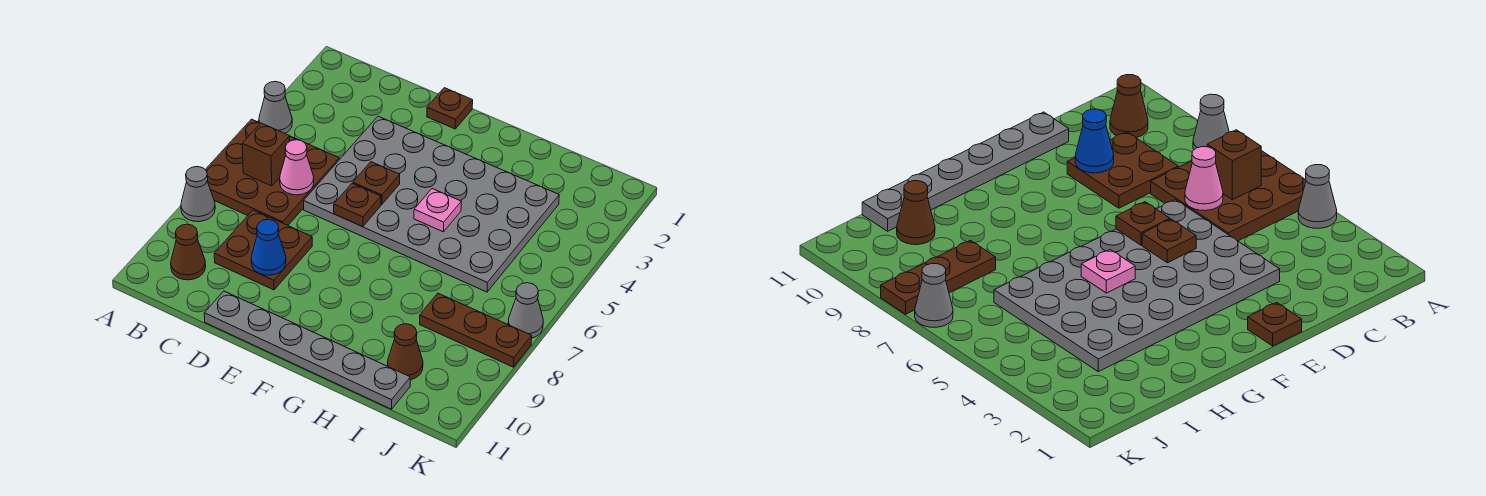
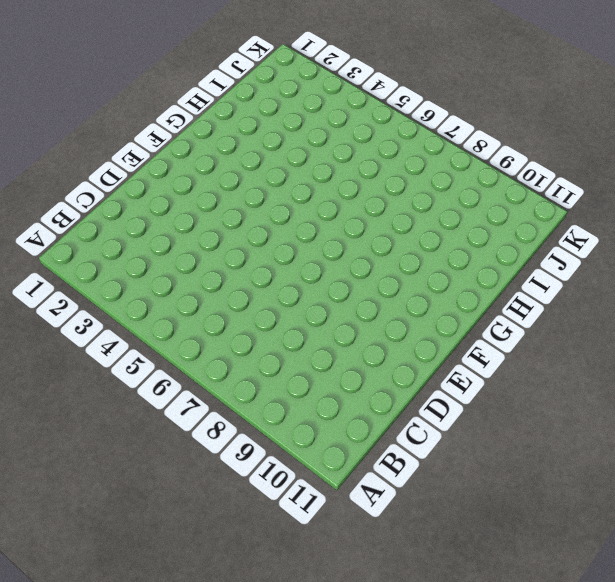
none -> grey 1x1 cone [259,81,292,133]
none -> brown 3x3 plate [205,119,339,225]
none -> grey 1x1 cone [181,167,215,222]

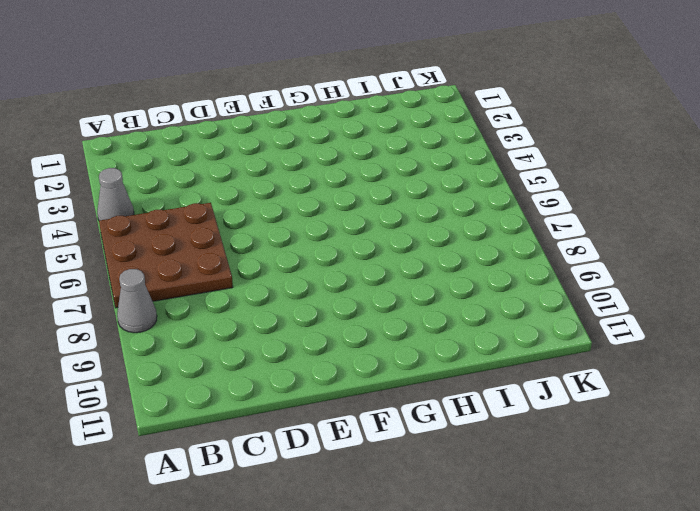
none -> brown 1x1 cone [171,224,206,280]
none -> brown 2x2 plate [214,210,312,290]
none -> grey 4x6 plate [304,116,559,292]

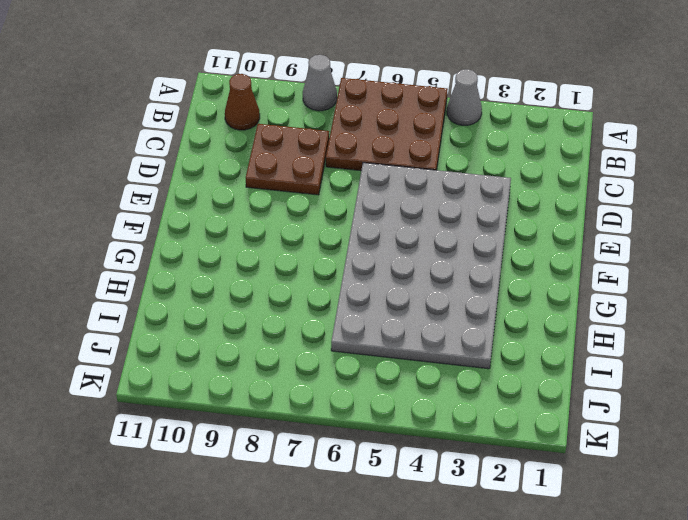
none -> grey 1x6 plate [204,291,410,409]
none -> brown 1x1 plate [427,88,473,129]
none -> brown 1x3 plate [420,293,532,367]

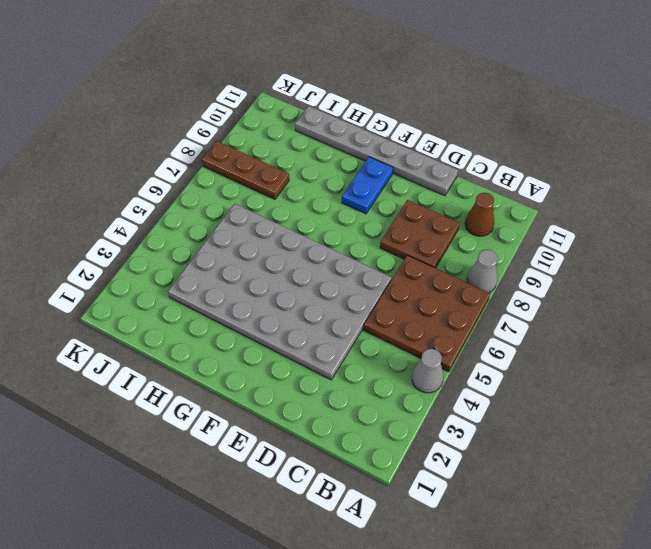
blue 1x2 plate [342,157,393,214] -> none
none -> brown 1x1 plate [427,88,473,129]
none -> brown 1x1 cone [388,324,423,380]
none -> grey 1x1 cone [508,283,543,338]

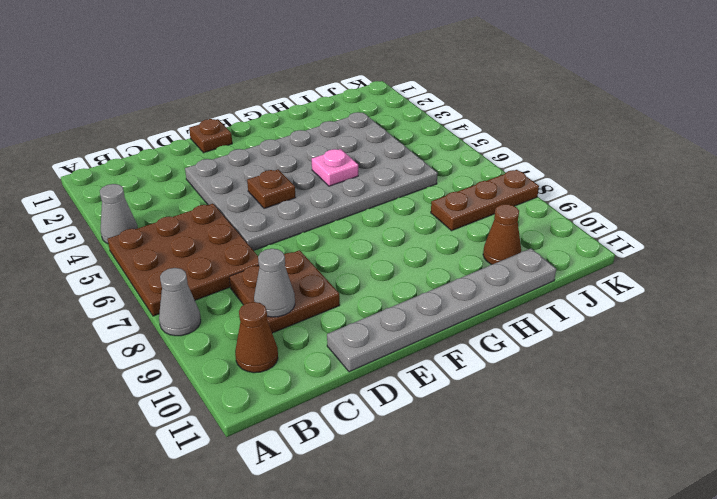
grey 1x1 cone [254,249,295,317] -> grey 1x1 cone moved to [508,283,543,338]
none -> brown 1x1 brick [242,123,290,186]
none -> pink 1x1 cone [280,140,314,195]
none -> blue 1x1 cone [251,219,286,275]

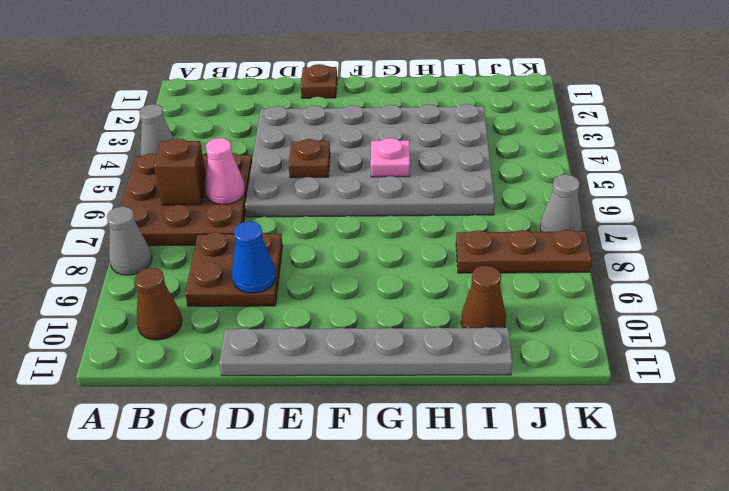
none -> brown 1x1 plate [334,183,381,227]

